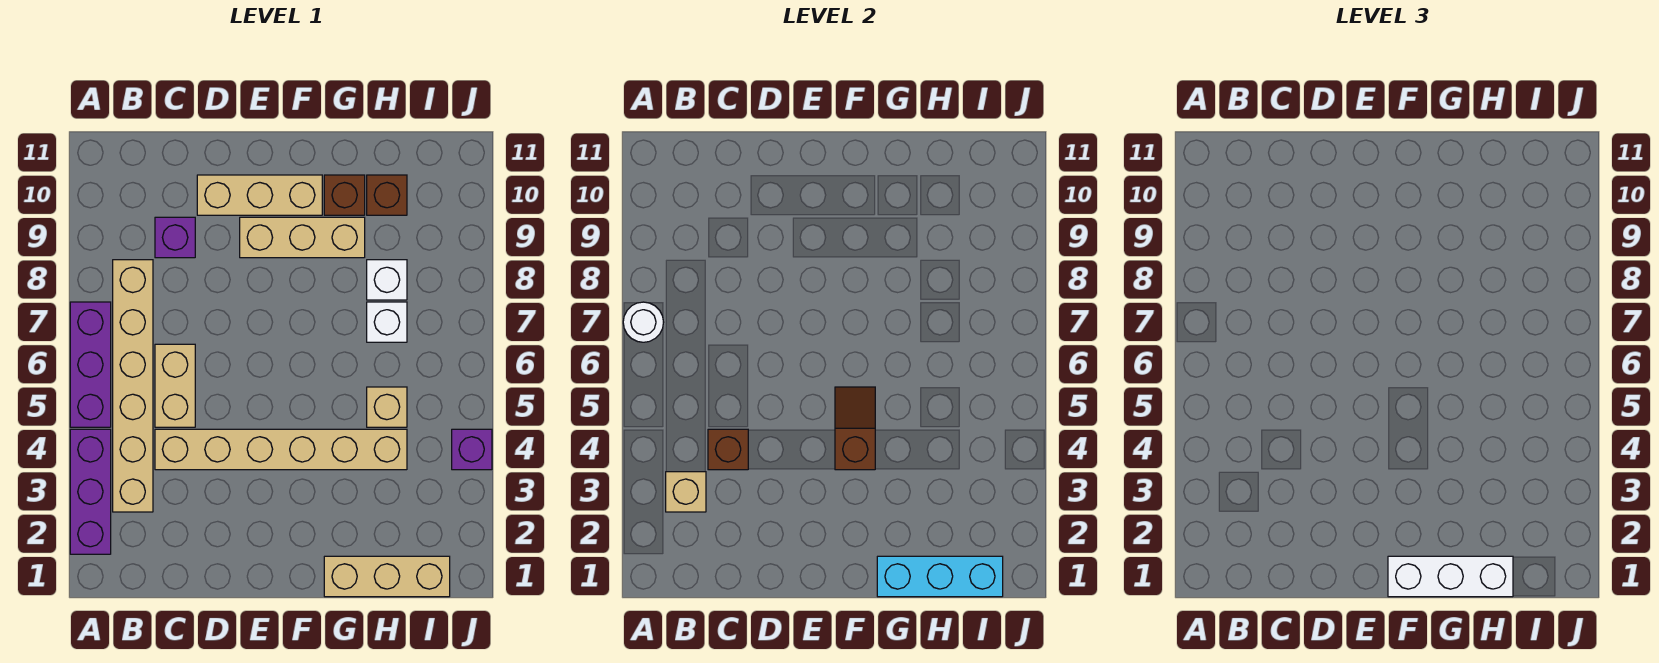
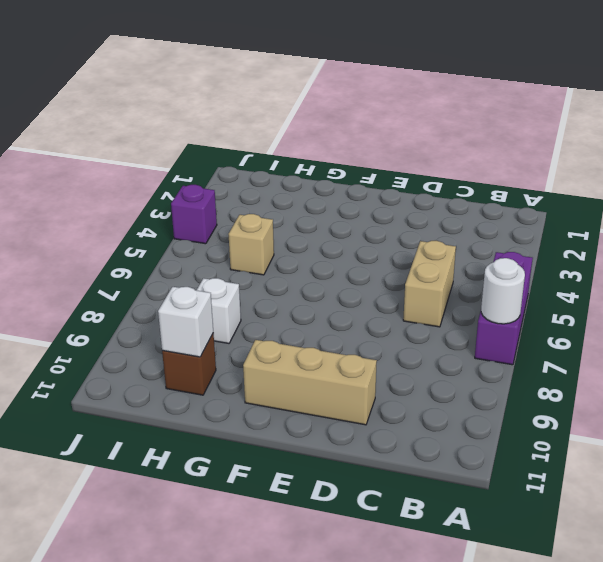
white 1x1 brick [158,287,213,357] -> white 1x1 brick moved to [367,302,407,342]
none -> purple 1x3 brick [70,429,111,554]
none -> tan 1x6 brick [113,260,153,512]
none -> tan 1x6 brick [155,429,407,470]

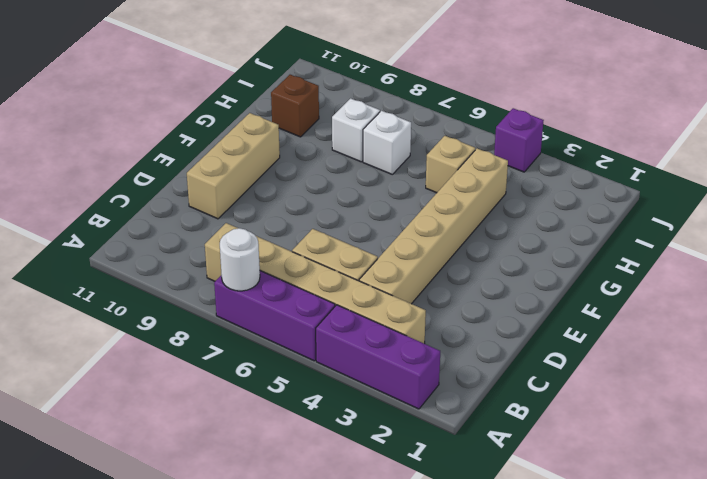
none -> purple 1x1 brick [155,217,195,258]
none -> tan 1x3 brick [240,217,365,258]
none -> tan 1x3 brick [324,556,450,597]

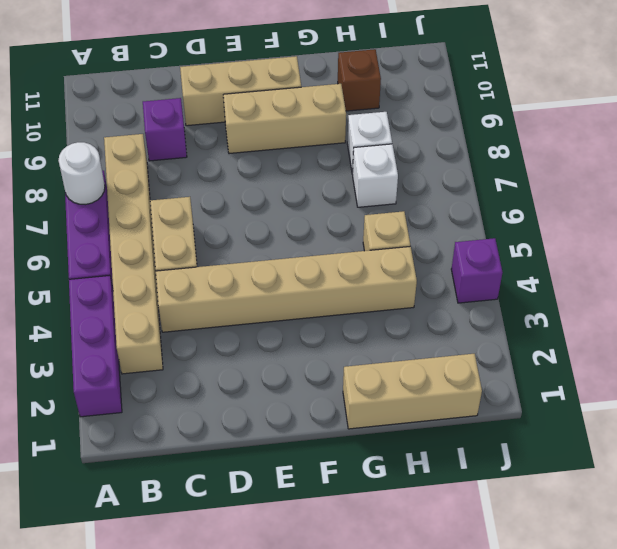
none -> brown 1x1 brick [324,175,365,215]
none -> tan 1x1 brick [666,472,706,512]
none -> brown 1x1 brick [708,429,748,470]

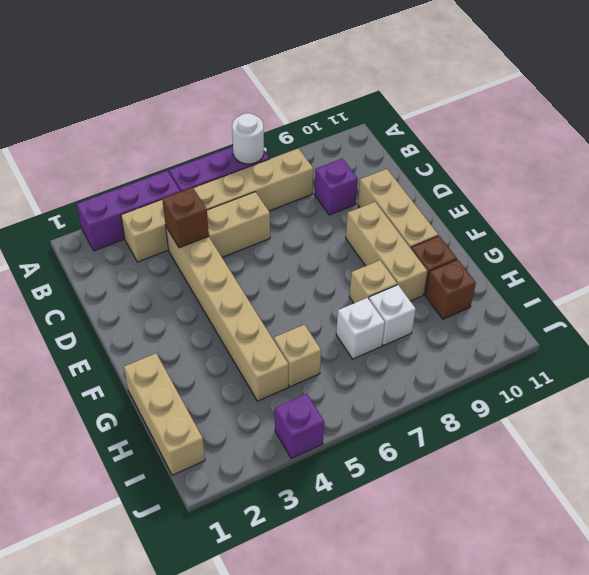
tan 1x1 brick [349,260,397,303] -> tan 1x1 brick moved to [666,472,706,512]
none -> brown 1x2 slope [835,387,875,470]
none -> cyan 1x3 brick [877,556,1003,597]
none -> white 1x3 brick [1388,556,1513,597]

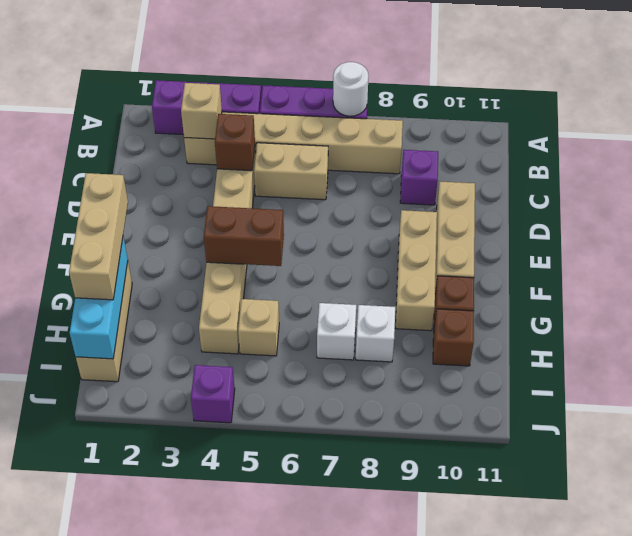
tan 1x3 brick [69,173,128,300] -> white 1x3 brick [1388,556,1513,597]
brown 1x2 brick [204,206,284,266] -> brown 1x2 slope [835,387,875,470]

